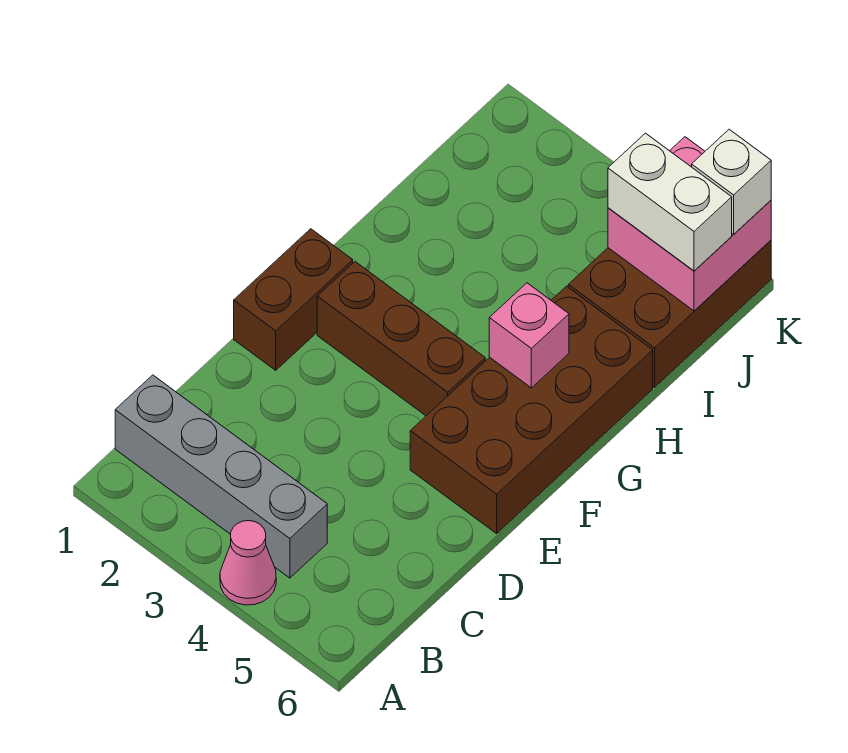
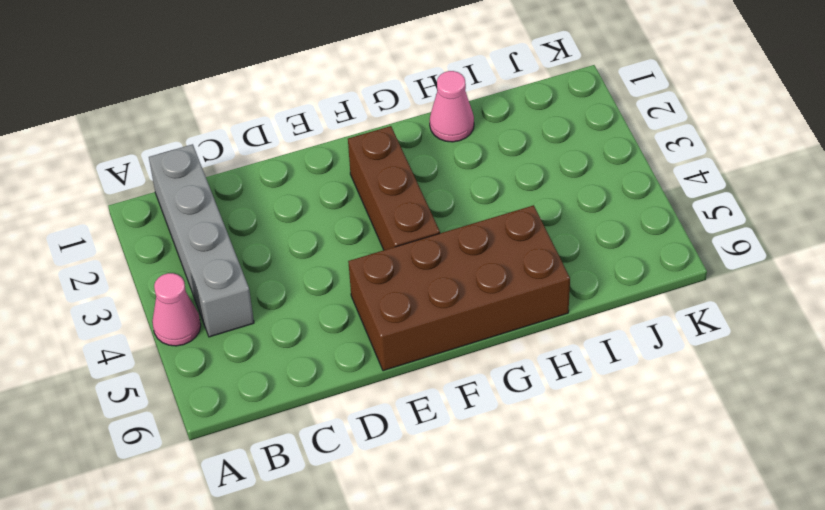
pink 1x1 cone [430,71,474,142] -> none
none -> brown 1x2 brick [234,229,353,370]
none -> brown 2x3 brick [568,240,771,387]

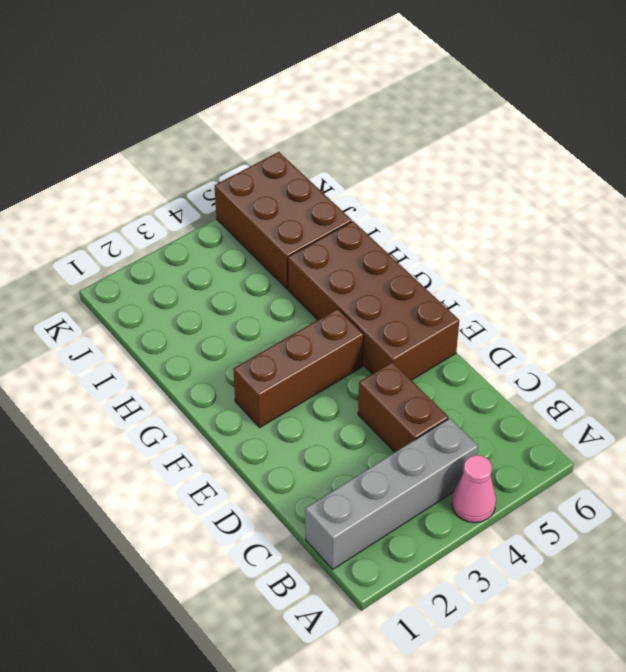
brown 1x2 brick [358,362,448,452] -> brown 1x2 brick moved to [234,229,353,370]
none -> pink 1x1 brick [489,283,569,388]
none -> pink 2x2 brick [608,137,771,311]

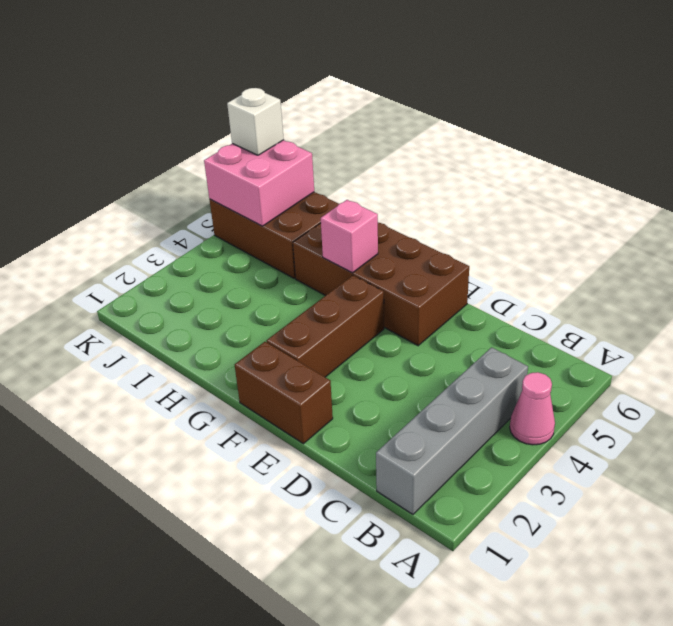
none -> white 1x2 brick [608,133,732,271]

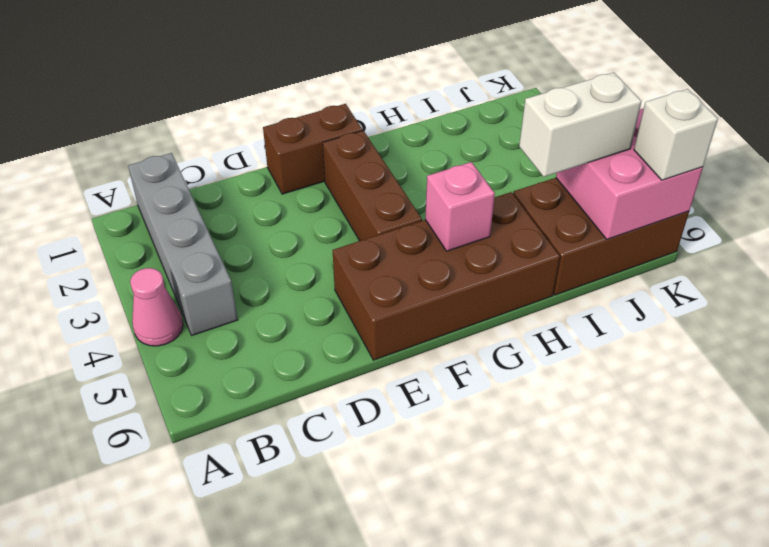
white 1x2 brick [519,73,642,177] -> white 1x2 brick turned to [608,133,732,271]

